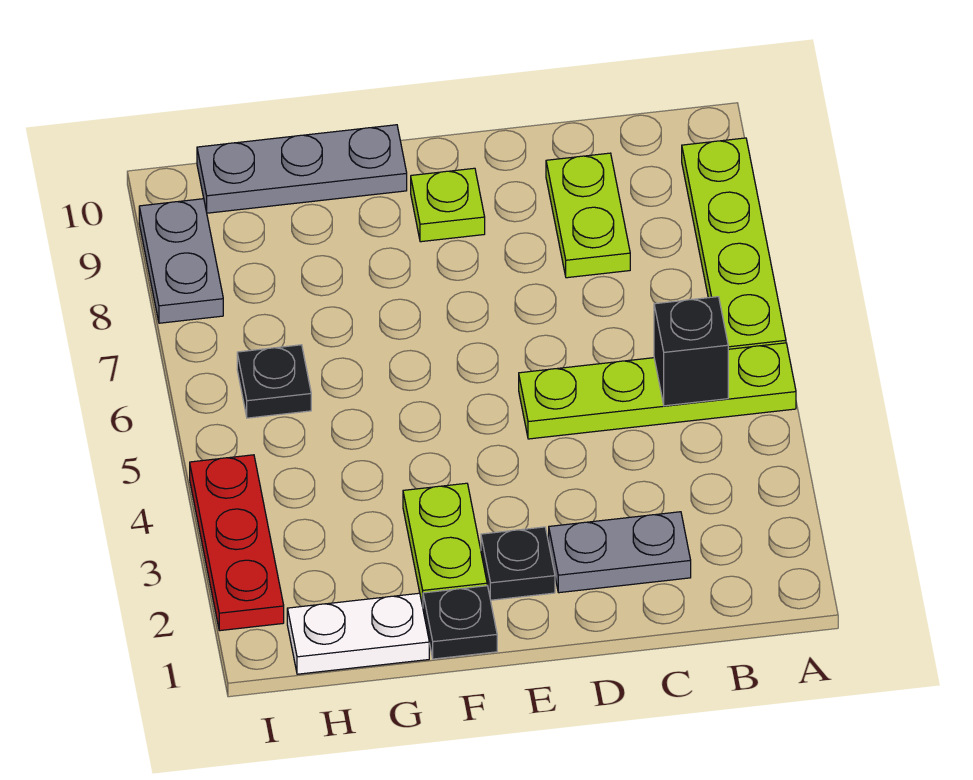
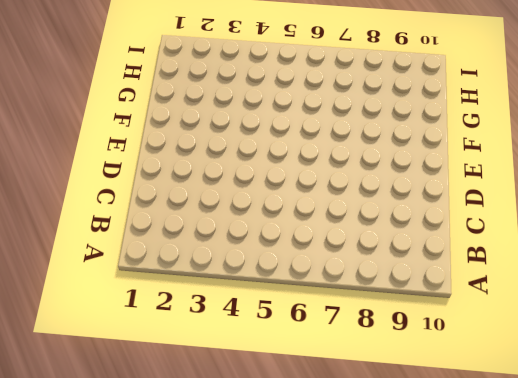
none -> lime 1x4 plate [519,343,796,439]
none -> lime 1x4 plate [682,138,786,349]
none -> grey 1x2 plate [549,512,691,593]

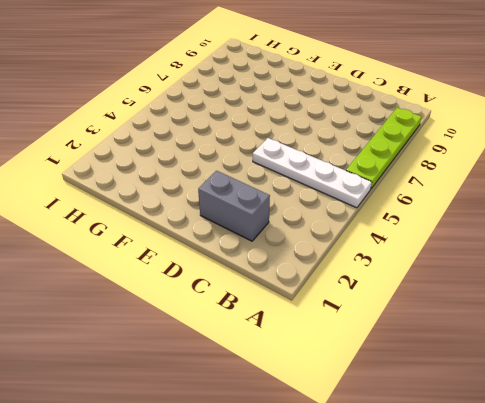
white 1x4 plate [253,138,372,208] -> lime 1x4 plate [519,343,796,439]
grey 1x2 brick [198,171,270,241] -> grey 1x2 plate [549,512,691,593]
none -> lime 1x2 plate [546,153,630,278]
none -> black 1x1 plate [481,527,555,600]
none -> lime 1x1 plate [411,168,485,242]

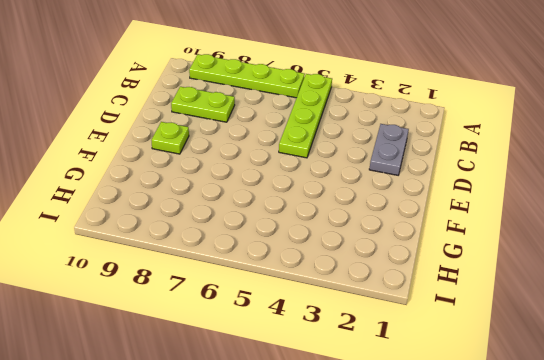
none -> black 1x1 plate [481,527,555,600]
none -> black 1x1 plate [423,586,497,659]
none -> lime 1x2 plate [403,483,487,606]

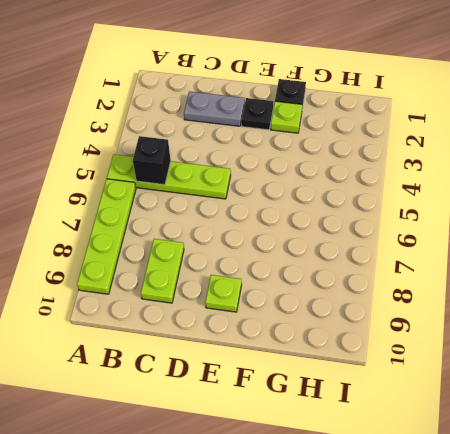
lime 1x1 plate [271,101,302,133] -> lime 1x2 plate [403,483,487,606]
none -> grey 1x3 plate [197,125,407,213]
none -> white 1x2 plate [287,593,429,674]
none -> black 1x1 plate [237,345,311,418]

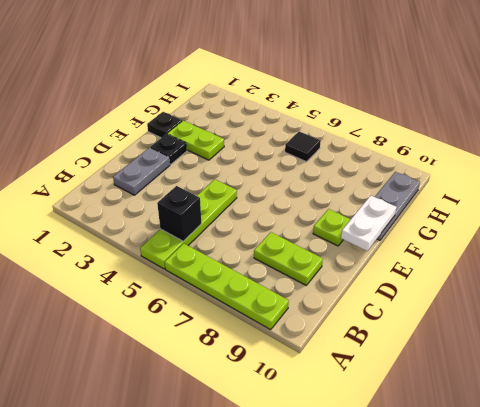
white 1x2 plate [341,195,396,251] -> white 1x2 plate moved to [287,593,429,674]
black 1x1 tile [285,131,321,162] -> black 1x1 plate [237,345,311,418]
none -> red 1x3 plate [190,455,284,631]
none -> grey 1x2 plate [139,199,223,323]

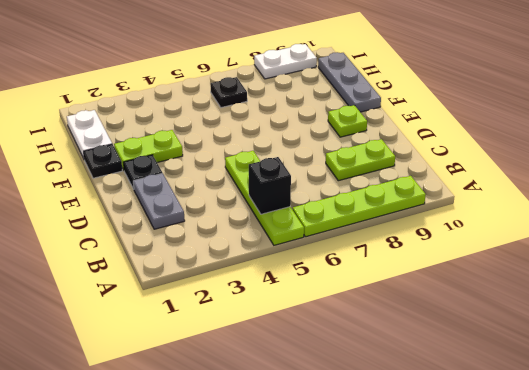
white 1x2 plate [254,44,317,79] -> grey 1x2 plate [139,199,223,323]
none -> red 1x3 plate [190,455,284,631]

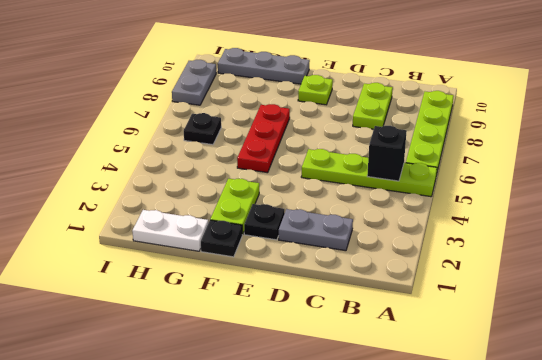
red 1x3 plate [237,104,290,173] -> red 1x3 plate moved to [190,455,284,631]

